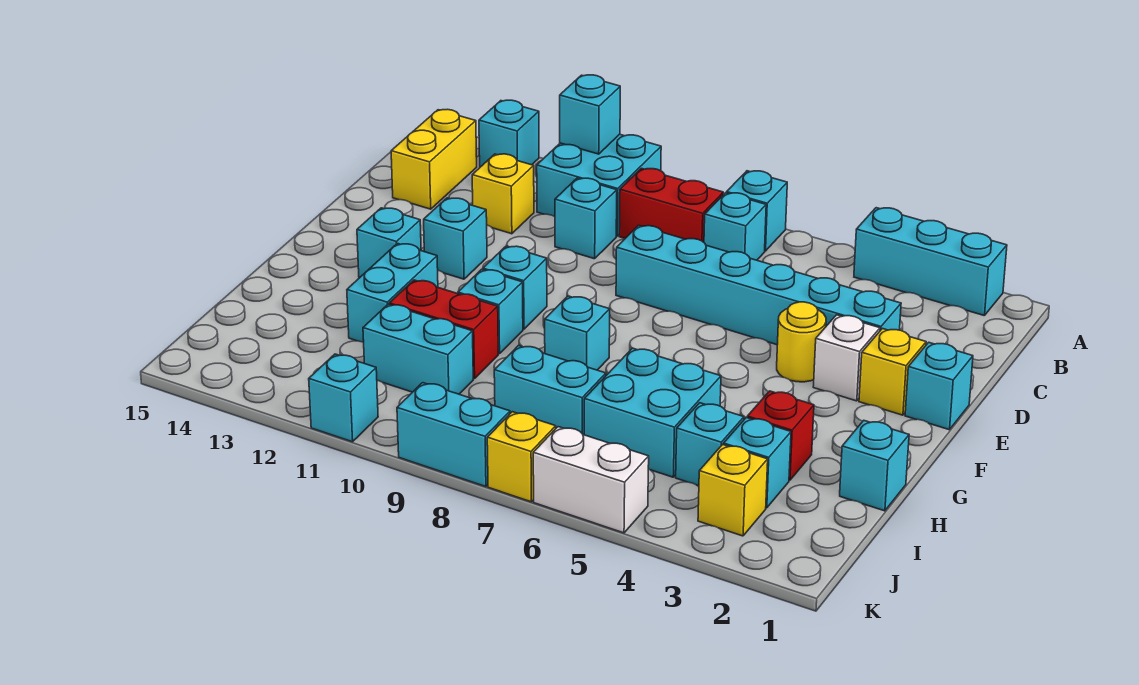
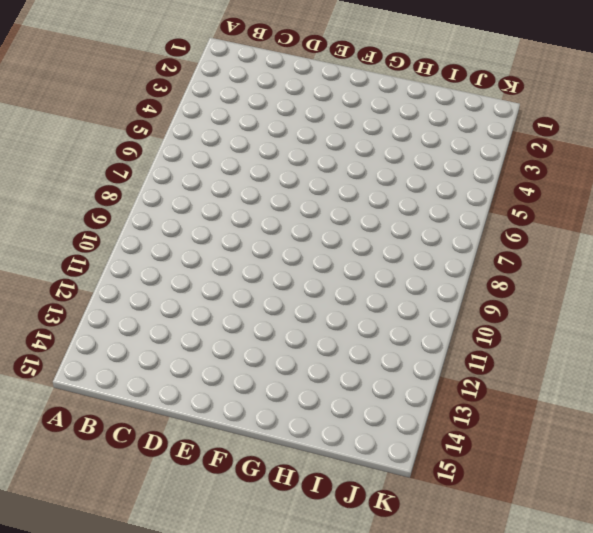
none -> cyan 1x3 brick [854,208,1007,316]
none -> cyan 1x1 brick [727,171,787,251]
none -> cyan 2x2 brick [537,134,661,236]
none -> cyan 1x1 brick [479,100,539,167]

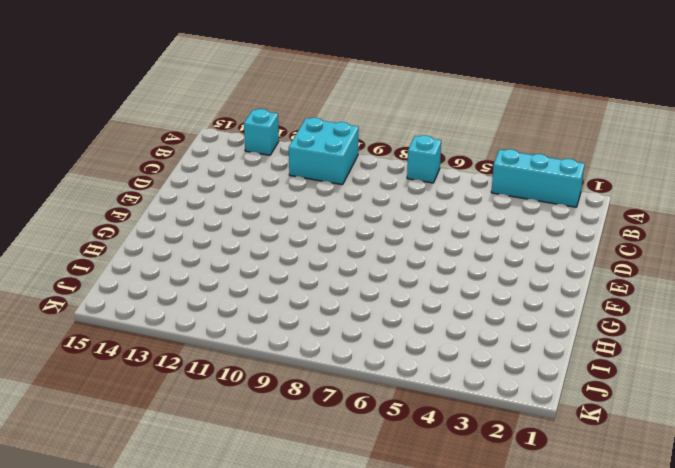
none -> cyan 1x1 brick [704,193,766,260]
none -> red 1x2 brick [619,168,723,242]
none -> yellow 1x2 brick [391,109,477,209]
none -> cyan 1x1 brick [555,178,617,259]

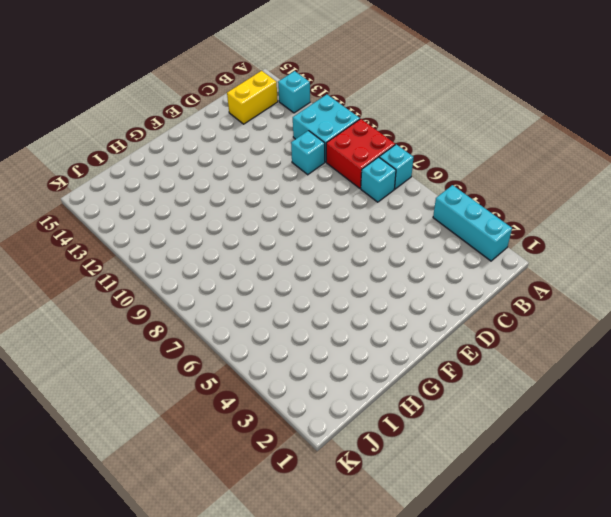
red 2x2 brick [326,119,395,188] -> red 1x2 brick [619,168,723,242]
none -> yellow 1x1 brick [472,154,534,234]
none -> cyan 1x6 brick [616,225,901,345]
none -> cyan 1x1 brick [905,342,973,430]
none -> yellow 1x1 brick [859,329,926,415]

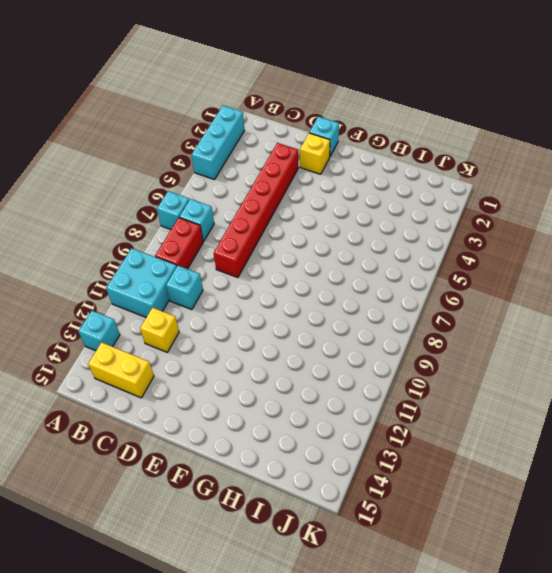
red 1x6 brick [214,143,298,278] -> cyan 1x6 brick [616,225,901,345]
none -> white 1x1 brick [813,315,880,401]
none -> yellow 1x1 round brick [777,302,826,382]
none -> cyan 1x1 brick [424,198,487,279]
none -> cyan 1x1 brick [483,246,547,329]

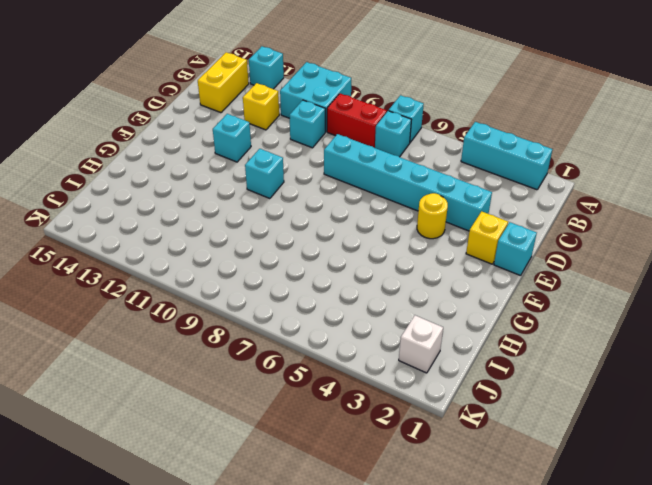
white 1x1 brick [399,315,443,373] -> white 1x1 brick moved to [813,315,880,401]
none -> cyan 1x1 brick [357,208,421,278]
none -> cyan 1x1 brick [545,296,610,370]
none -> cyan 1x1 brick [458,269,523,354]
none -> cyan 1x2 brick [347,243,438,342]

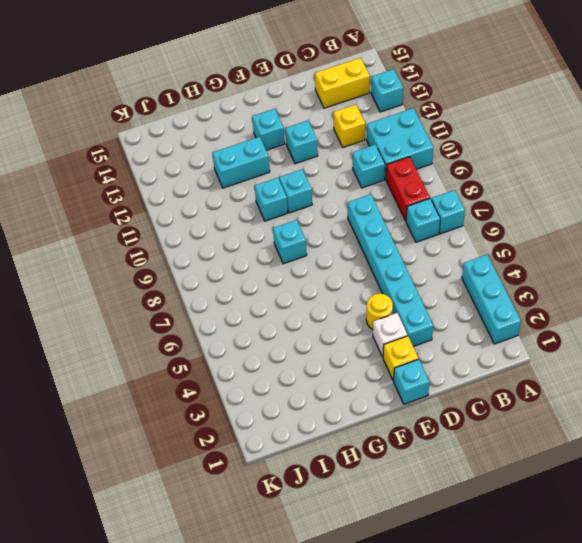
none -> cyan 1x1 brick [840,420,909,511]
none -> red 1x1 brick [747,391,814,480]
none -> cyan 2x2 brick [584,348,721,477]
none -> red 1x2 brick [389,280,498,379]

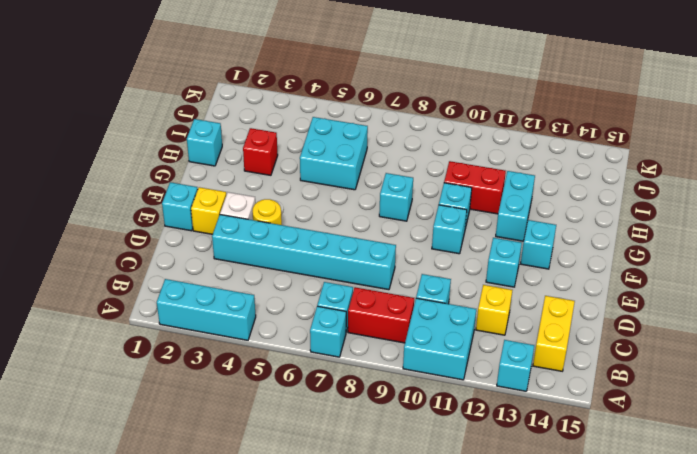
none -> cyan 1x1 brick [724,417,791,508]
none -> cyan 1x1 brick [676,403,744,486]
none -> cyan 1x2 brick [494,345,606,435]
none -> cyan 1x2 brick [363,304,473,394]

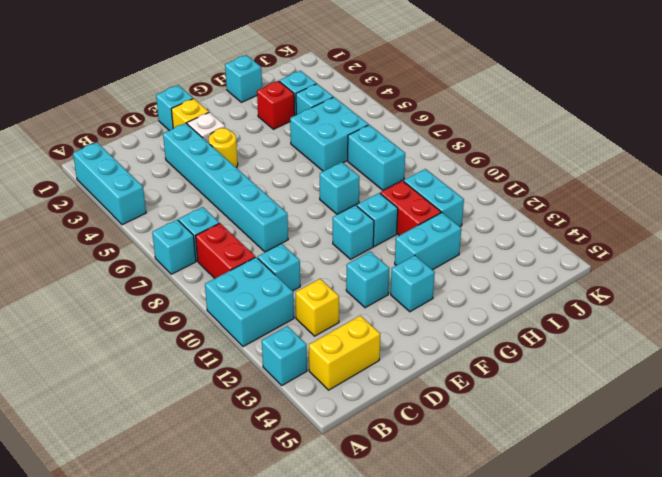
none -> yellow 1x1 brick [698,445,768,536]
none -> white 1x2 brick [533,427,649,533]
none -> yellow 1x1 brick [487,412,556,502]
none -> cyan 1x2 brick [397,383,510,487]

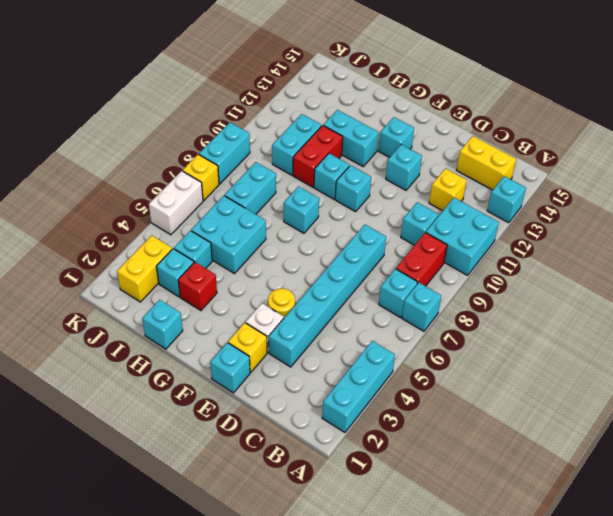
yellow 1x2 brick [117,235,172,302] -> yellow 1x1 brick [698,445,768,536]
none -> cyan 1x1 brick [309,354,378,442]
none -> cyan 1x1 brick [560,75,620,154]

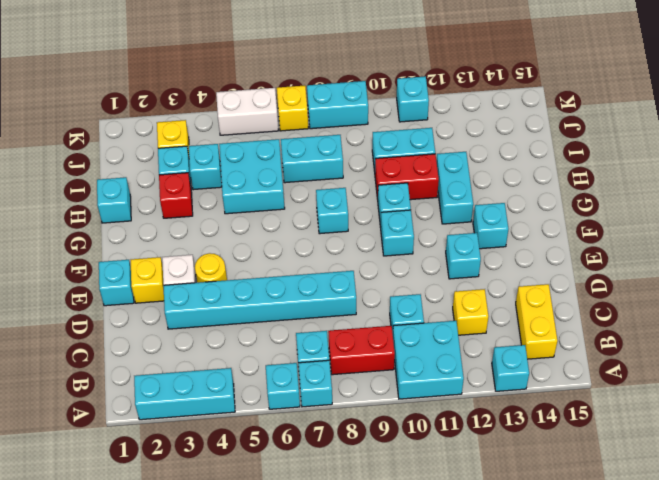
cyan 1x1 brick [266,363,300,409] -> cyan 1x1 brick moved to [560,75,620,154]

